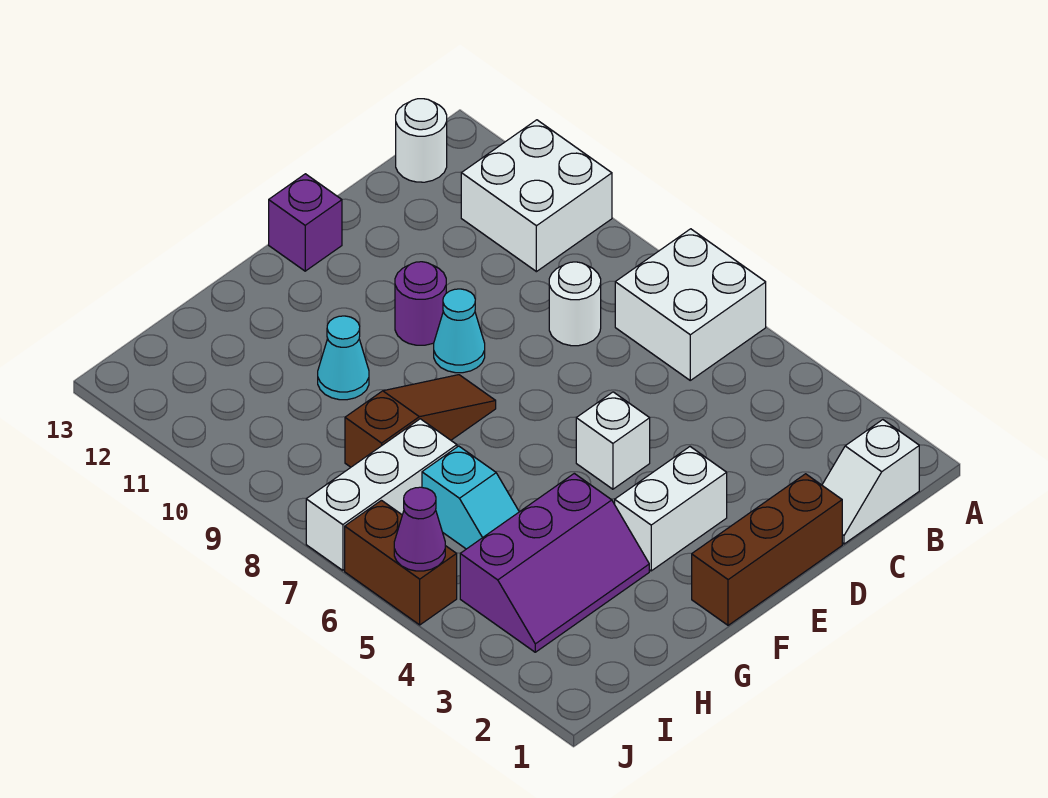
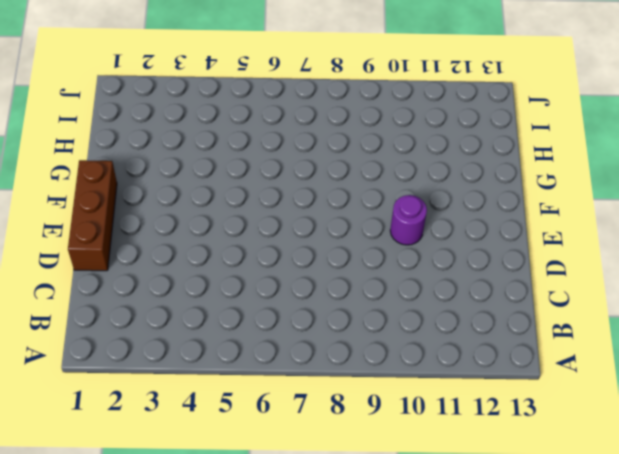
none -> white 2x2 brick [615,229,766,380]
none -> white 2x2 brick [461,120,612,272]
none -> white 1x2 slope [822,420,919,544]

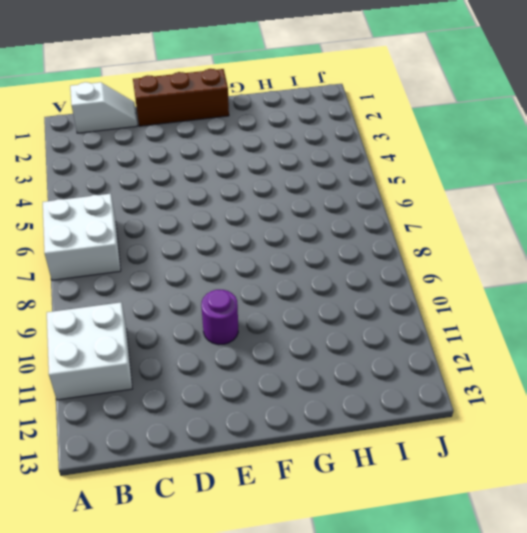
none -> white 1x1 round brick [396,99,447,182]
none -> white 1x1 round brick [549,262,601,346]
none -> white 1x2 brick [615,447,727,571]

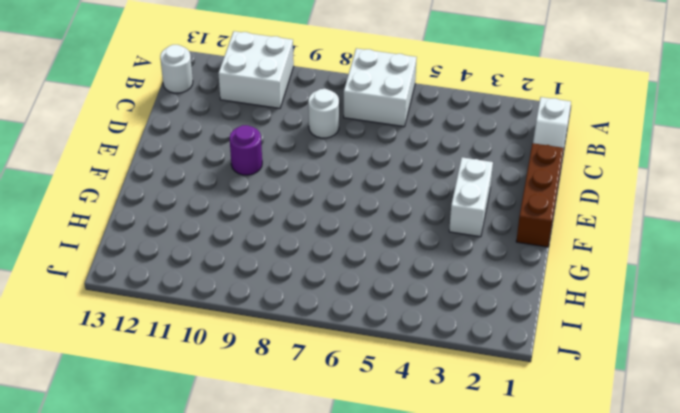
none -> white 1x1 brick [576,392,650,489]
none -> cyan 1x1 cone [434,289,485,373]
none -> purple 1x1 brick [269,174,342,271]

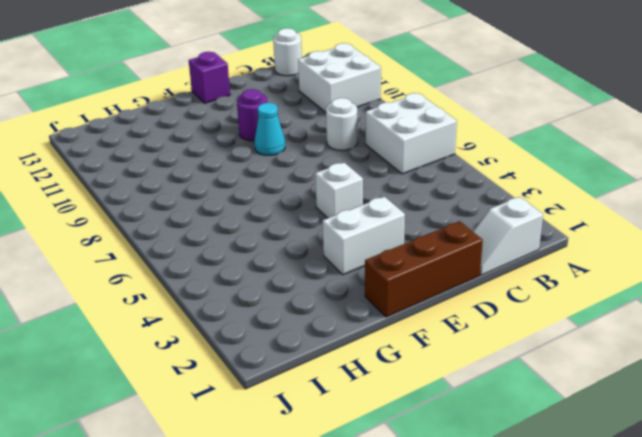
none -> brown 1x3 slope [345,375,496,467]
none -> purple 2x3 slope [460,473,649,652]
none -> cyan 1x1 cone [318,316,369,400]

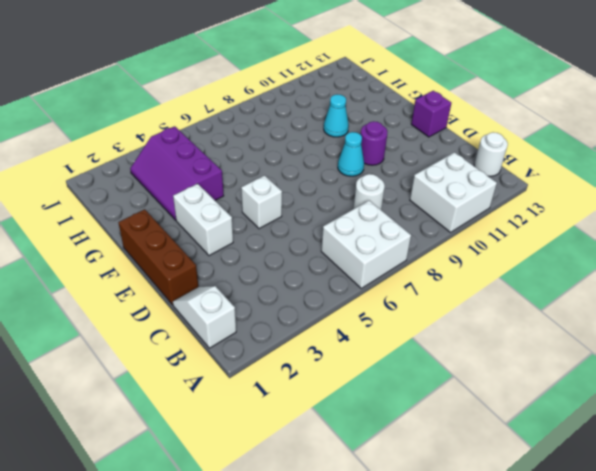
none -> brown 1x3 slope [345,375,496,467]
none -> cyan 1x2 slope [422,446,519,549]
none -> white 1x3 brick [306,419,457,570]

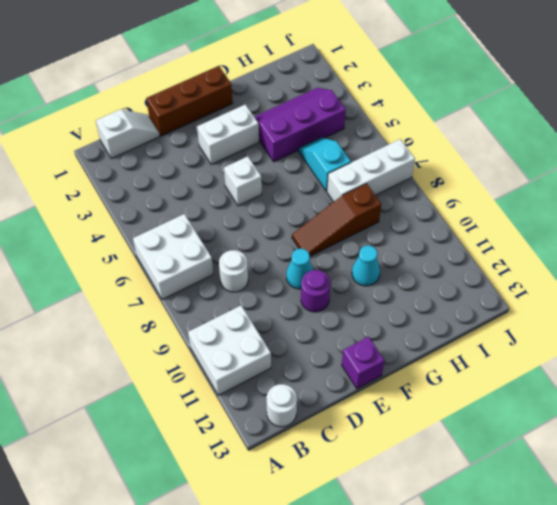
none -> brown 1x2 brick [345,500,457,625]
none -> purple 1x1 cone [394,487,445,571]

